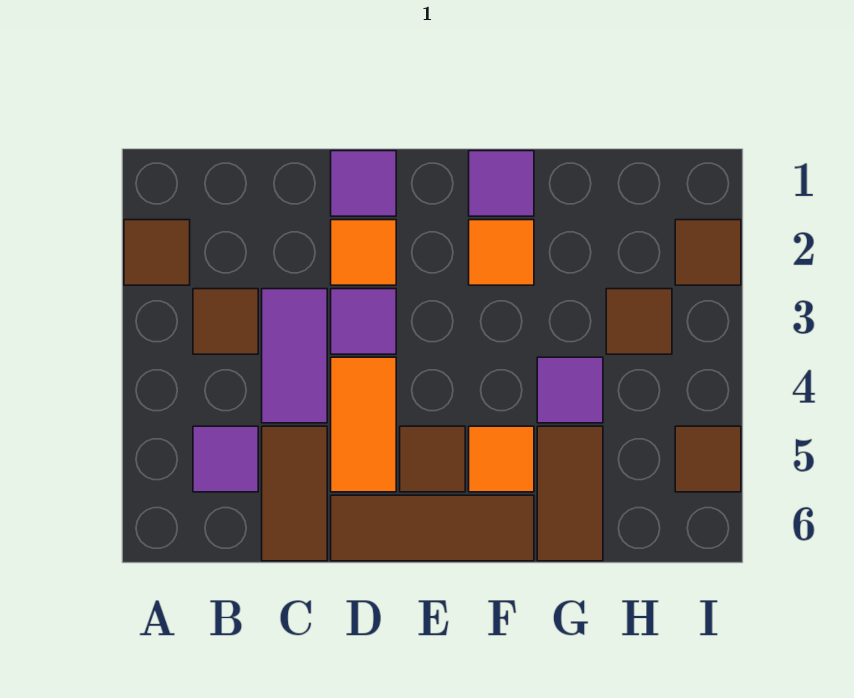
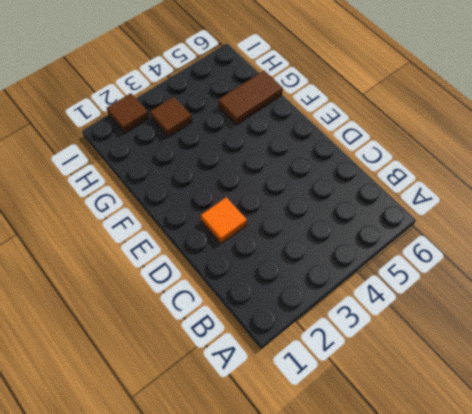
none -> brown 1x1 tile [124,220,190,285]
none -> brown 1x1 tile [193,289,258,354]
none -> purple 1x1 tile [193,426,258,492]

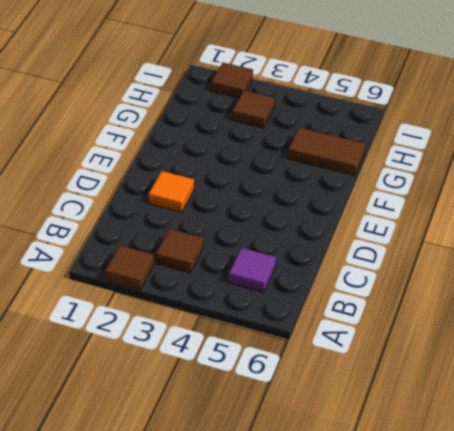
none -> purple 1x2 tile [262,289,327,423]
none -> brown 1x2 tile [262,426,327,561]
none -> purple 1x1 tile [331,151,396,216]

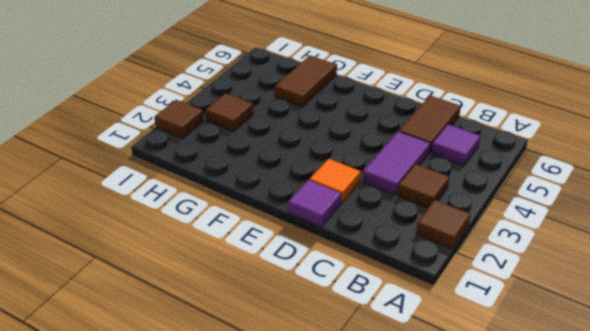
none -> purple 1x1 tile [331,289,396,354]
none -> orange 1x2 tile [331,357,396,492]
none -> brown 1x3 tile [331,495,534,561]

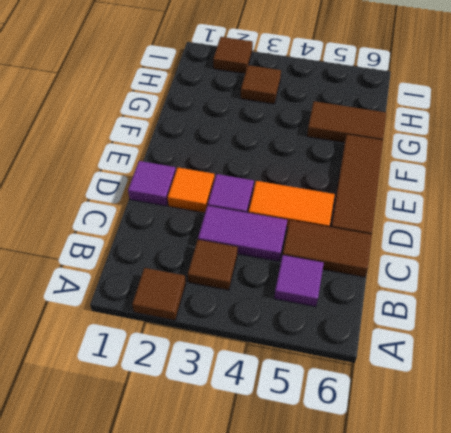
none -> brown 1x1 tile [400,426,465,492]
none -> purple 1x1 tile [469,151,534,216]
none -> orange 1x1 tile [469,220,534,285]

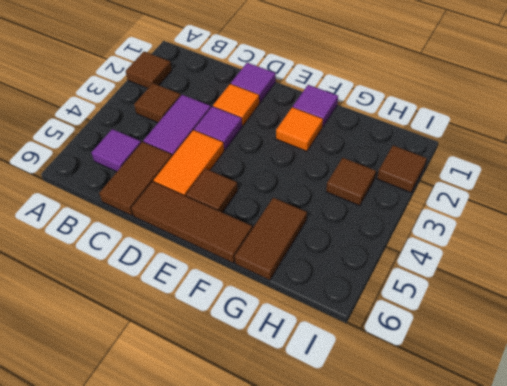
none -> orange 1x1 tile [469,426,534,492]
none -> purple 1x1 tile [537,357,603,423]
none -> brown 1x1 tile [675,426,741,492]

